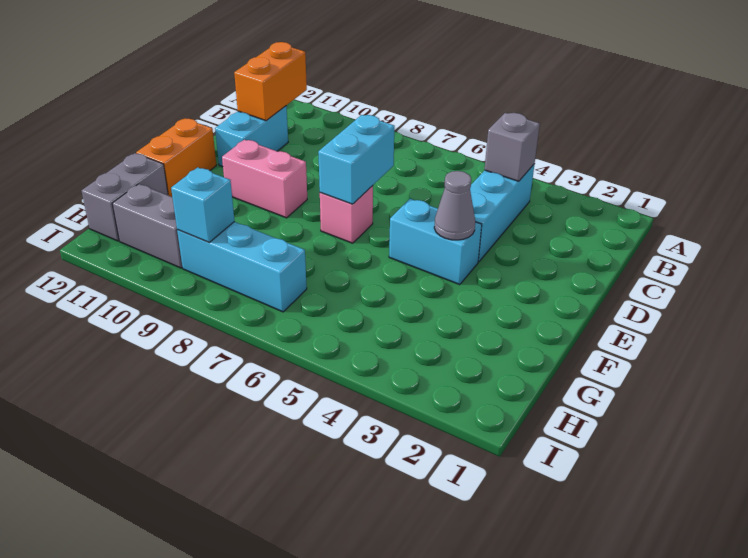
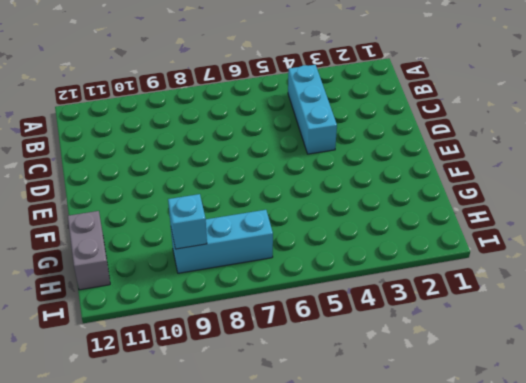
none -> cyan 1x2 brick [215,106,288,167]
none -> cyan 1x2 brick [389,199,482,285]
none -> pink 1x1 brick [320,186,373,243]

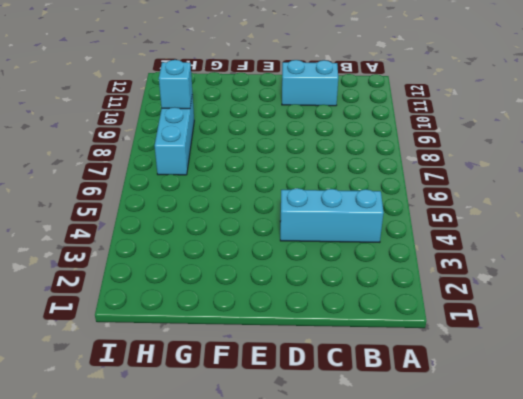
none -> cyan 1x2 brick [389,199,482,285]
none -> pink 1x1 brick [320,186,373,243]
none -> pink 1x2 brick [222,140,307,218]

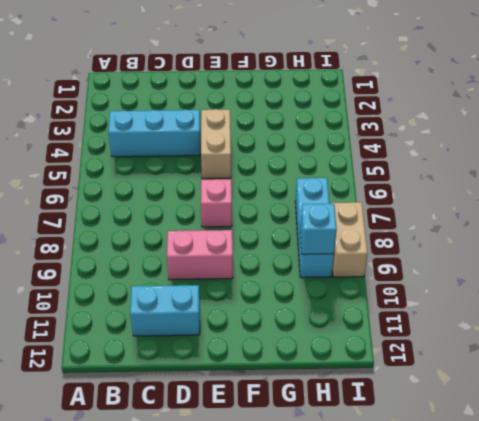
pink 1x2 brick [167,230,233,280] -> pink 1x2 brick turned to [222,140,307,218]
tan 1x2 brick [201,109,231,179] -> cyan 1x2 brick [389,199,482,285]
tan 1x2 brick [331,202,368,277] -> none
none -> orange 1x2 brick [136,118,216,197]
none -> grey 1x2 brick [82,153,168,241]
none -> grey 1x2 brick [112,184,182,268]

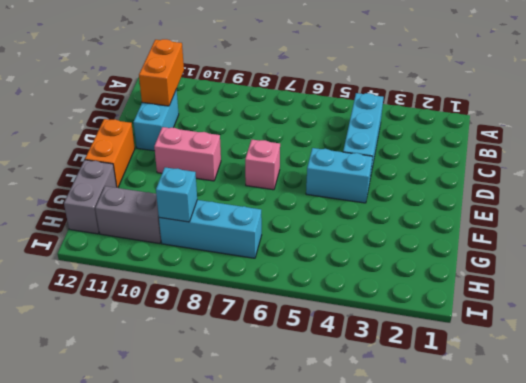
none -> grey 1x1 brick [484,113,540,181]
none -> cyan 1x2 brick [318,115,395,204]
none -> grey 1x1 cone [434,171,475,240]

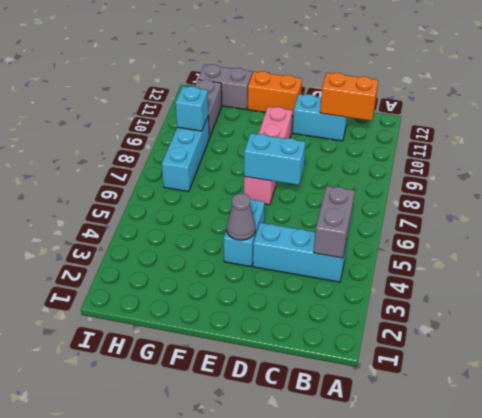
grey 1x2 brick [314,186,355,258] -> grey 1x1 brick [484,113,540,181]

